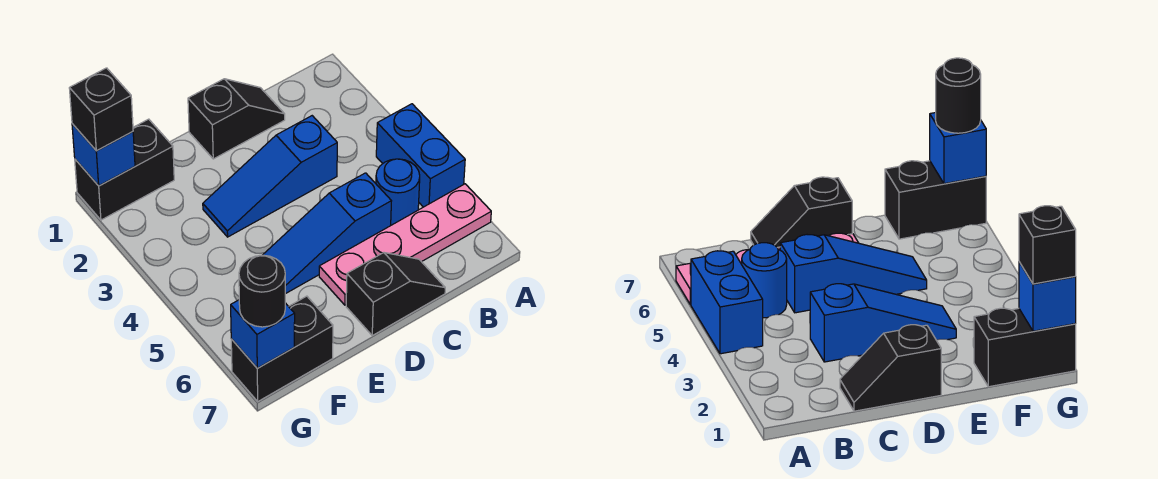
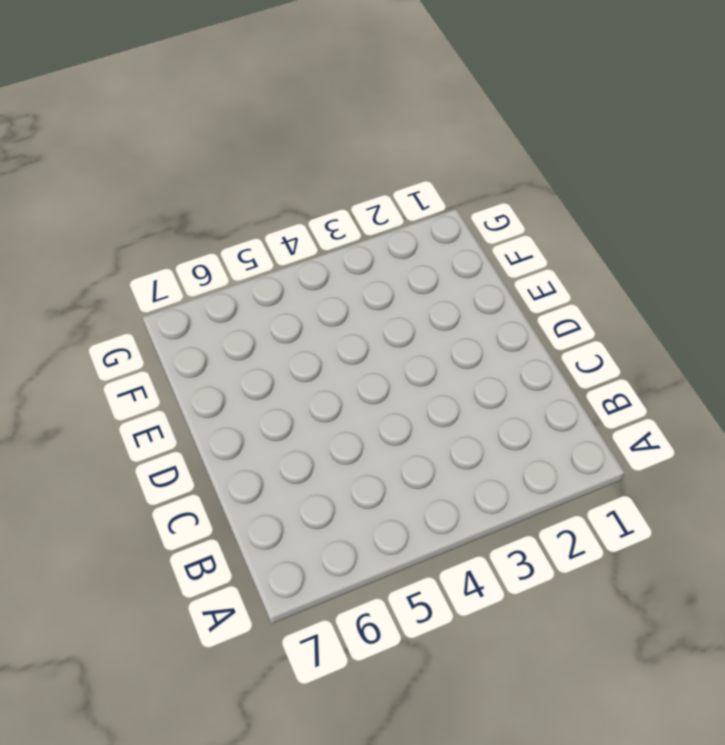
none -> blue 1x2 brick [376,104,465,207]
none -> pink 1x4 plate [319,184,491,305]
none -> blue 1x1 round brick [376,159,420,225]

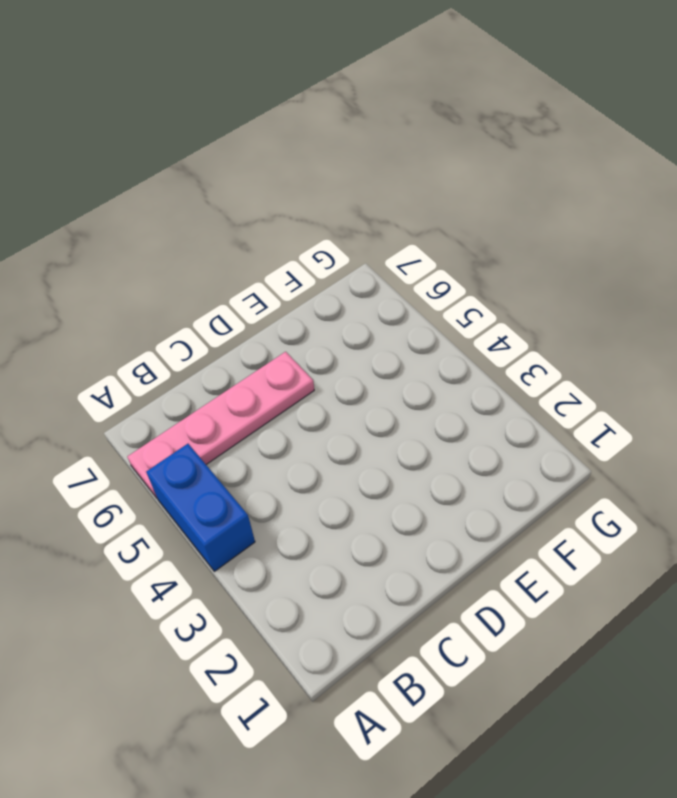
none -> blue 1x1 round brick [376,159,420,225]
none -> black 1x2 slope [188,79,285,159]
none -> blue 1x3 slope [203,116,337,237]

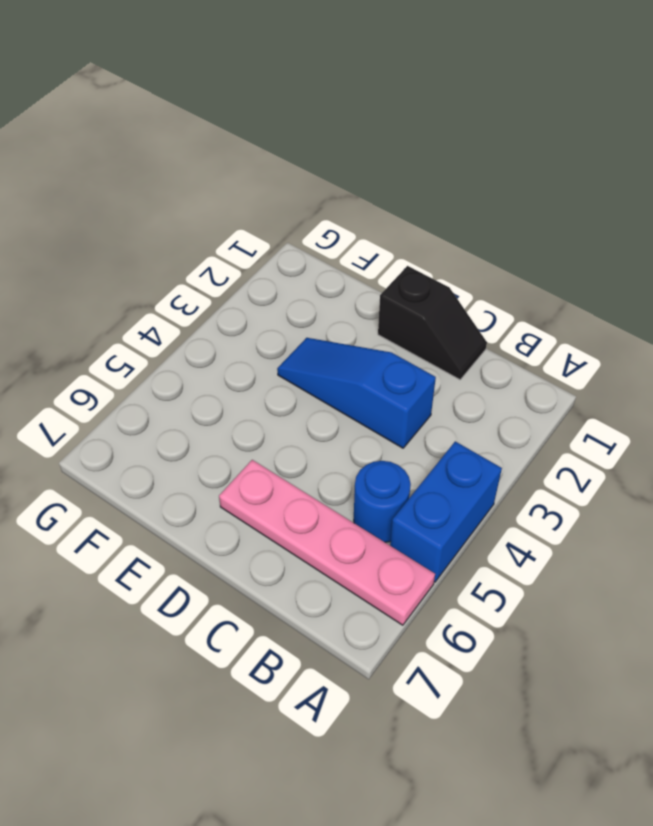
none -> blue 1x3 slope [263,173,391,294]
none -> black 1x2 slope [346,253,445,335]
none -> black 1x2 brick [75,119,174,220]

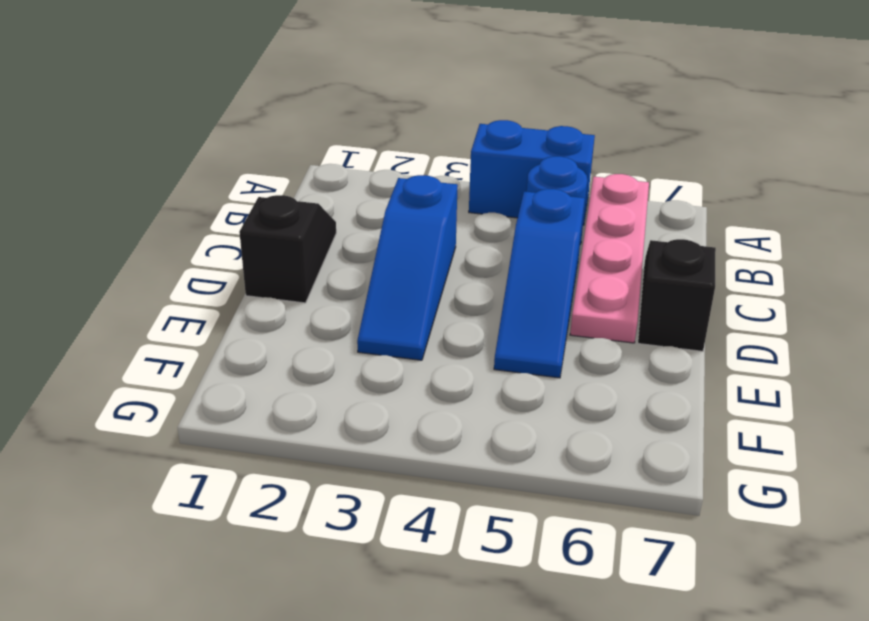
none -> black 1x2 brick [75,119,174,220]
none -> black 1x2 brick [231,296,333,401]
none -> blue 1x1 brick [72,124,135,186]

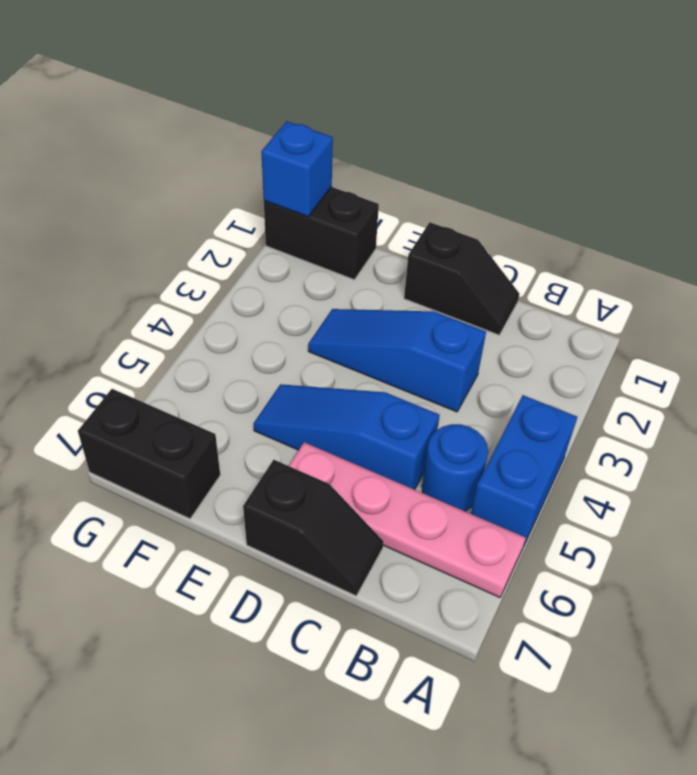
none -> blue 1x1 brick [231,300,295,368]
none -> black 1x1 brick [69,68,133,151]
none -> black 1x1 round brick [239,255,285,327]

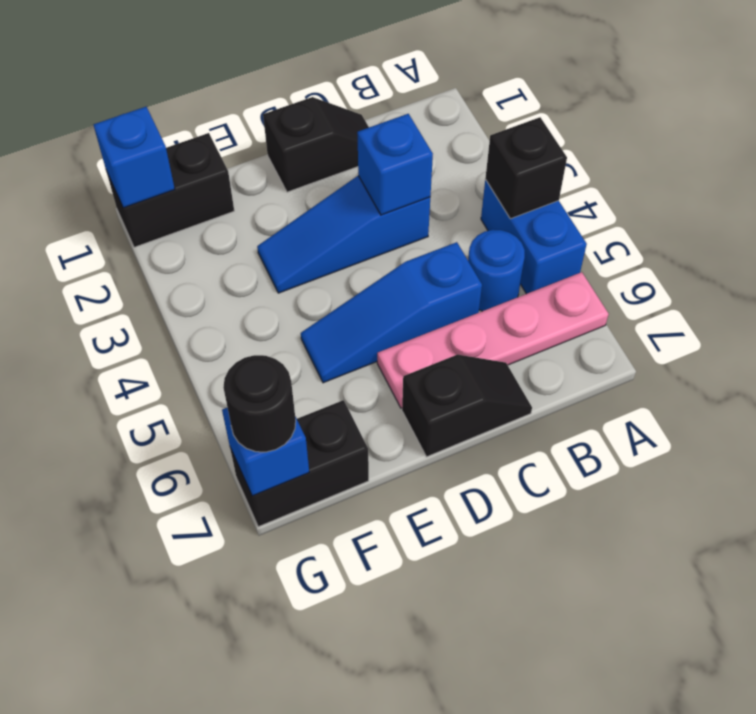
black 1x1 brick [485,117,567,219] -> black 1x1 brick moved to [69,68,133,151]
blue 1x1 brick [357,114,433,215] -> none

